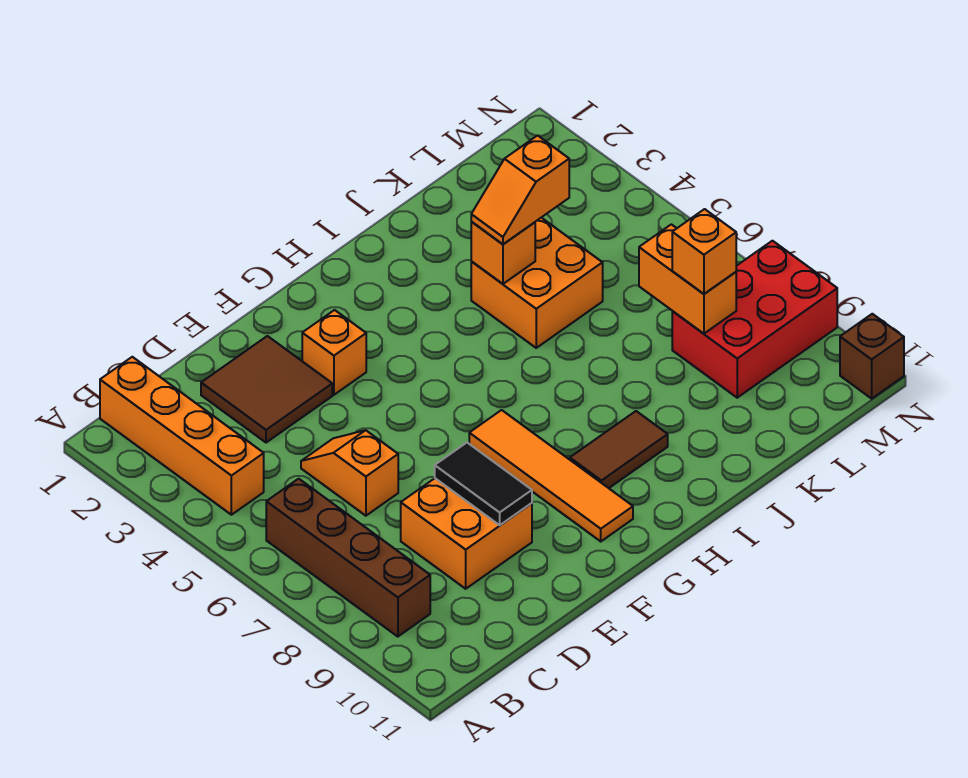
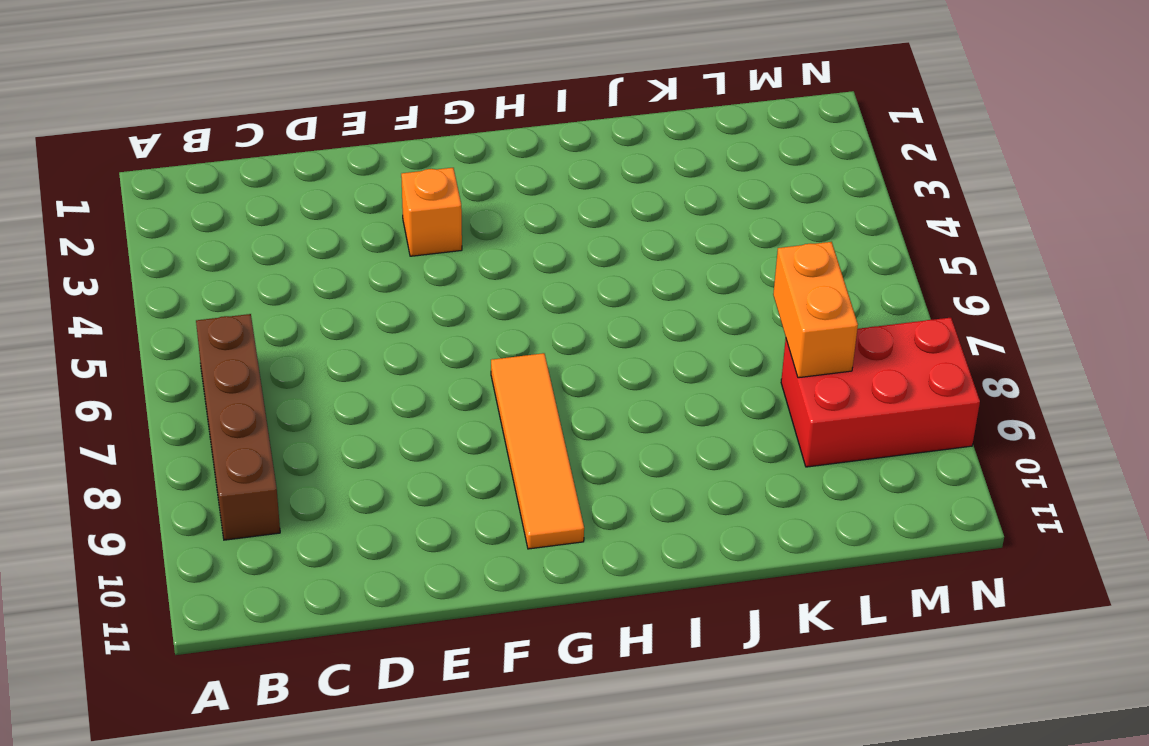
none -> orange 1x4 brick [100,357,264,515]
none -> brown 2x2 tile [201,336,332,443]
none -> orange 1x2 slope [301,430,398,516]

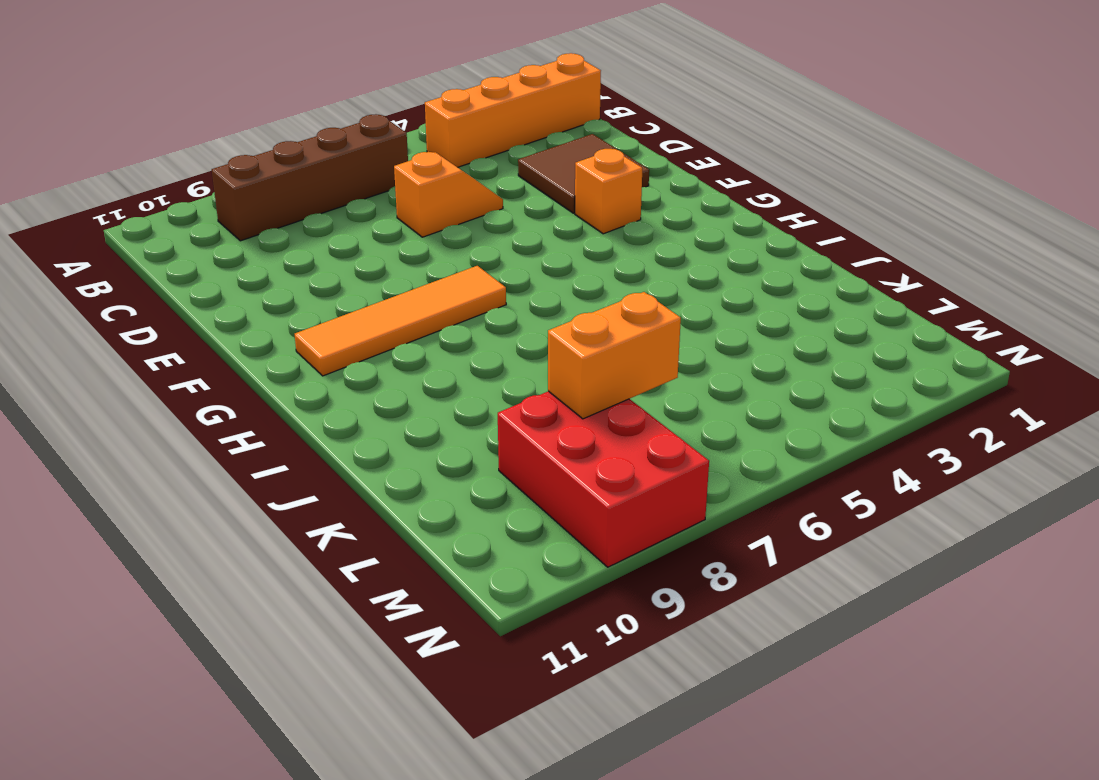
none -> orange 2x2 brick [401,478,532,589]
none -> brown 1x2 tile [570,411,668,488]
none -> orange 2x2 brick [471,218,603,348]

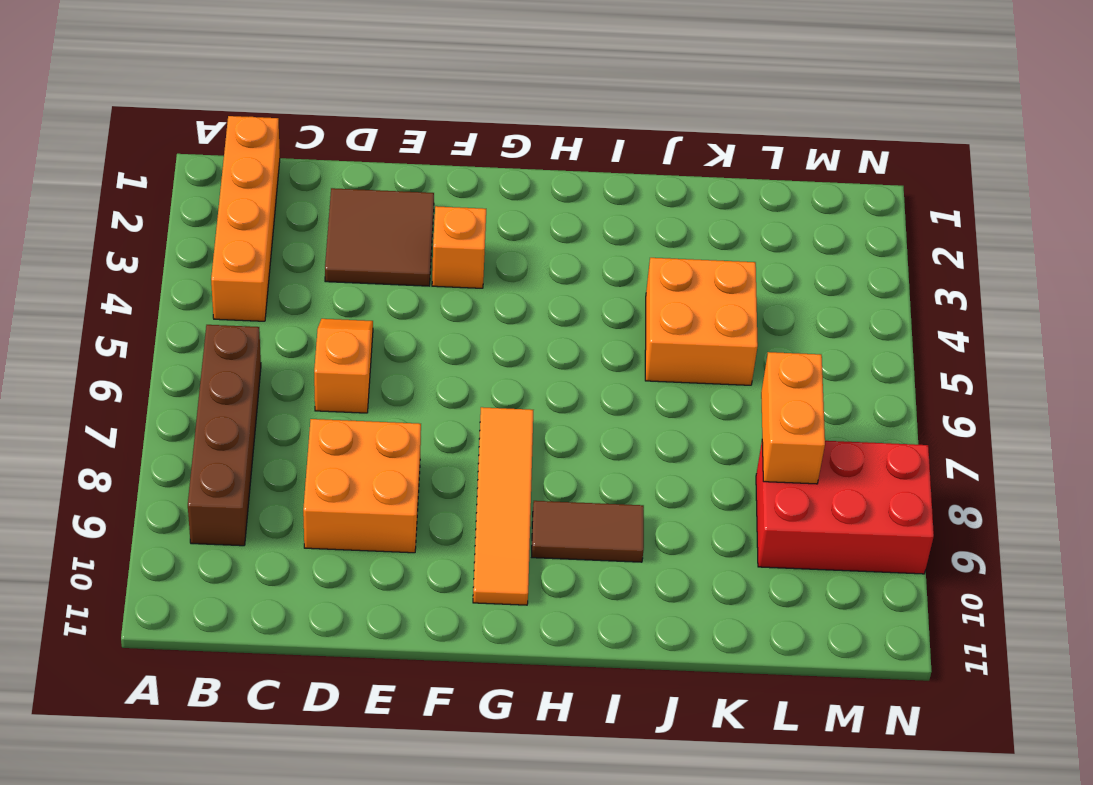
none -> brown 1x1 brick [840,314,904,399]
none -> black 1x2 tile [435,443,532,525]
none -> orange 1x1 brick [471,222,535,284]

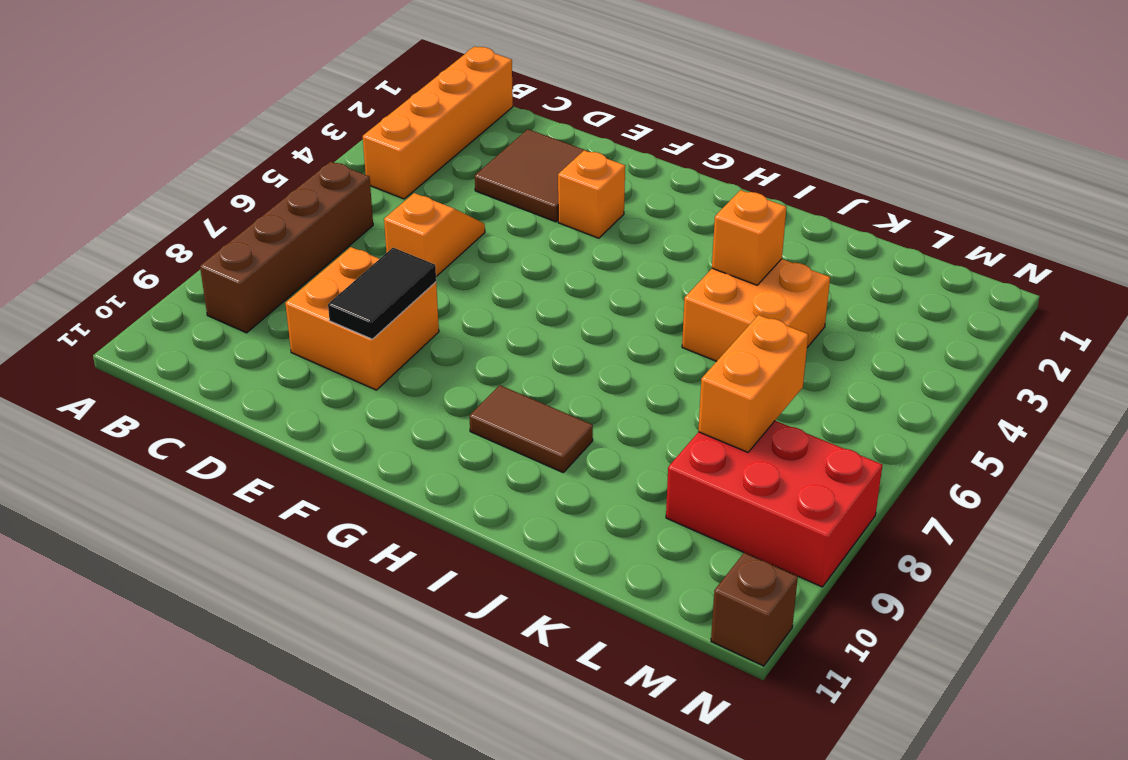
none -> orange 1x4 tile [469,410,633,541]
none -> orange 1x2 slope [471,136,569,244]
none -> orange 1x1 brick [672,209,736,294]

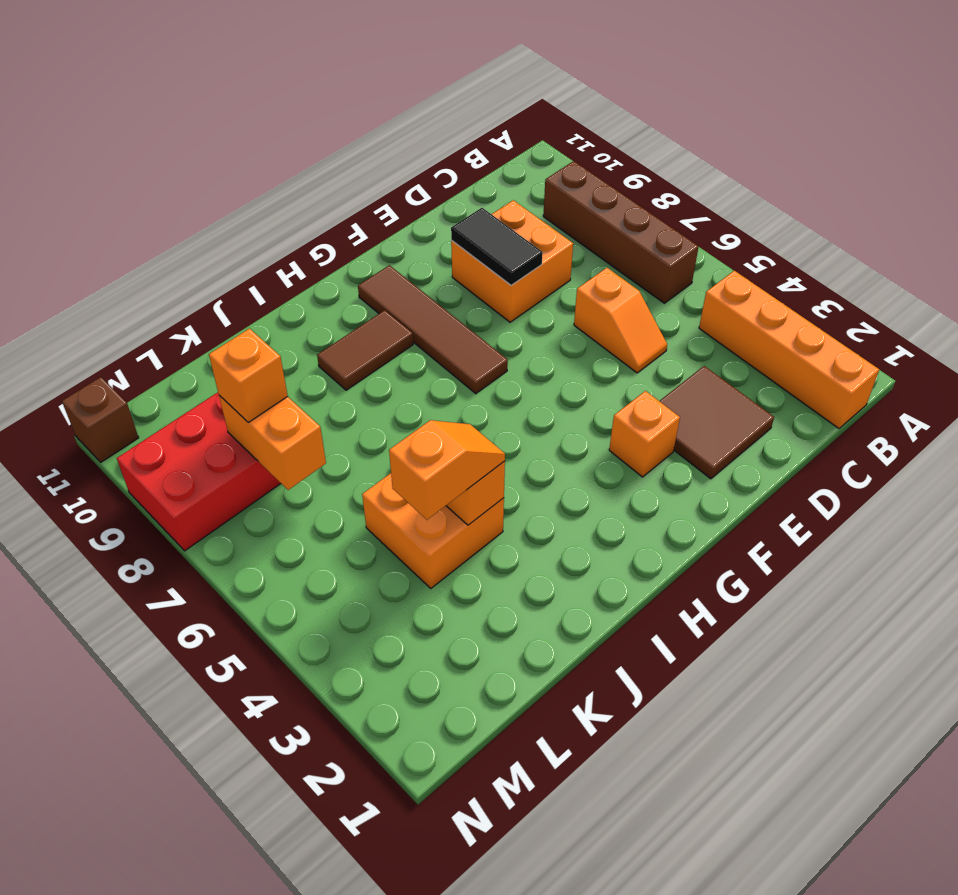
brown 1x4 tile [358,265,508,394] -> orange 1x4 tile [469,410,633,541]

